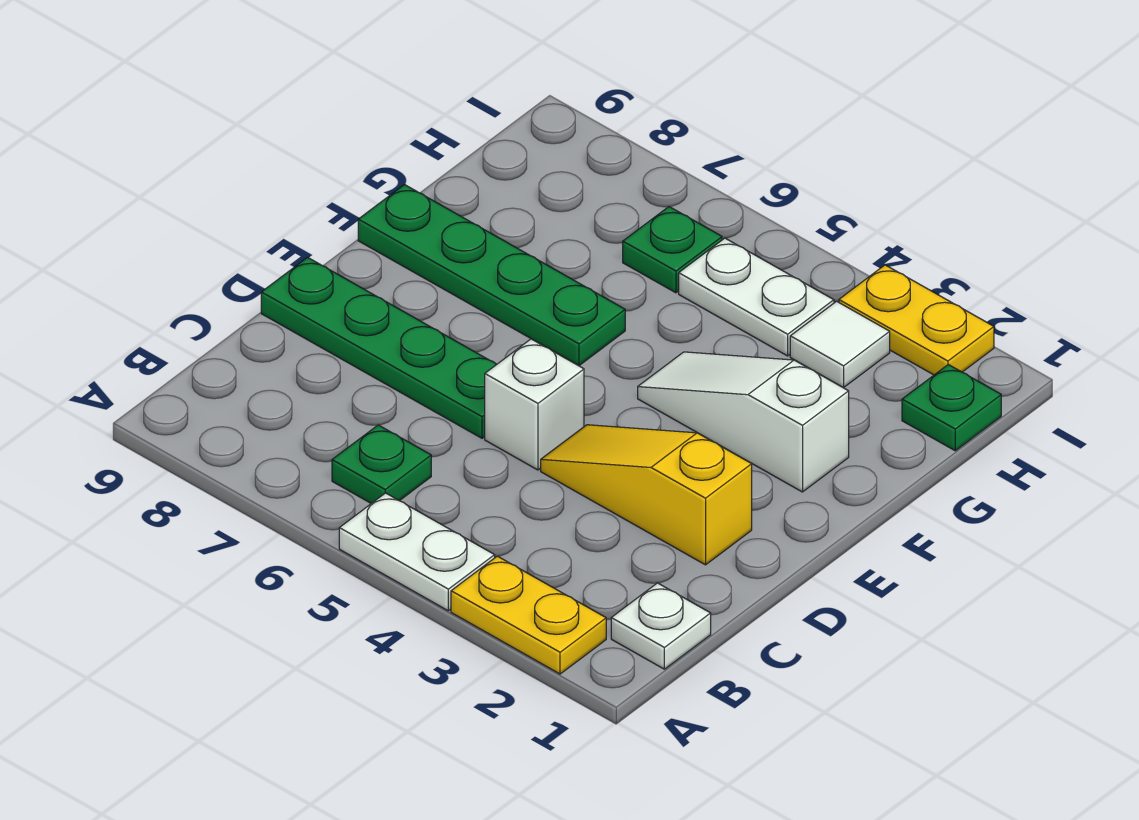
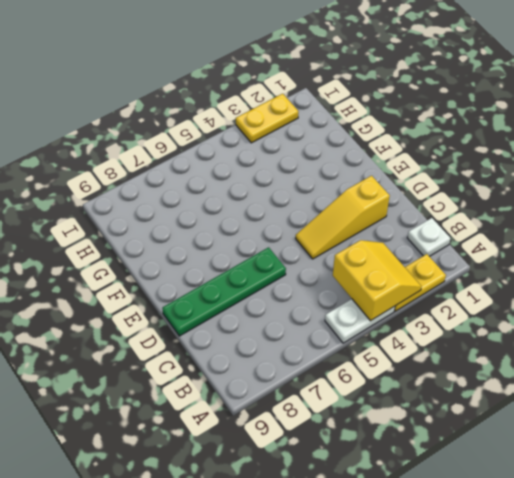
yellow 2x2 slope [333,240,422,321] -> none
none -> green 1x1 plate [332,425,431,503]
none -> white 1x1 brick [485,339,584,470]
none -> white 1x3 slope [638,352,849,492]

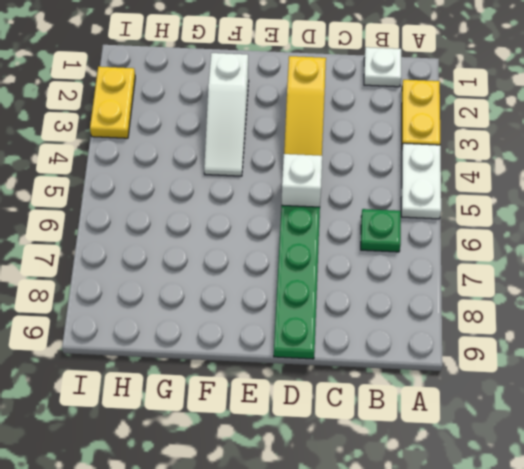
none -> green 1x4 plate [358,185,625,366]
none -> green 1x1 plate [902,365,1001,451]
none -> white 1x1 tile [790,301,890,388]

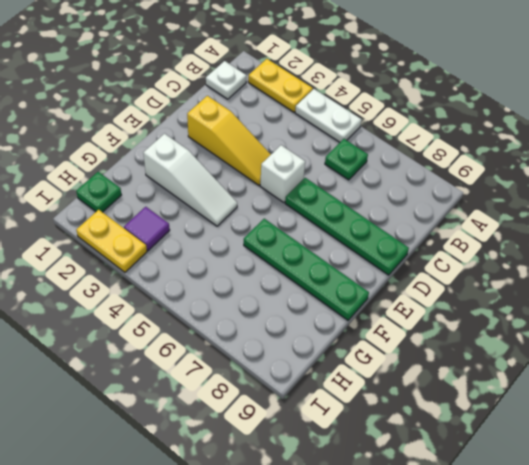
purple 1x1 tile [124,207,170,251] -> white 1x1 tile [790,301,890,388]
none -> white 1x2 plate [679,238,834,356]
none -> green 1x1 plate [623,207,722,293]

